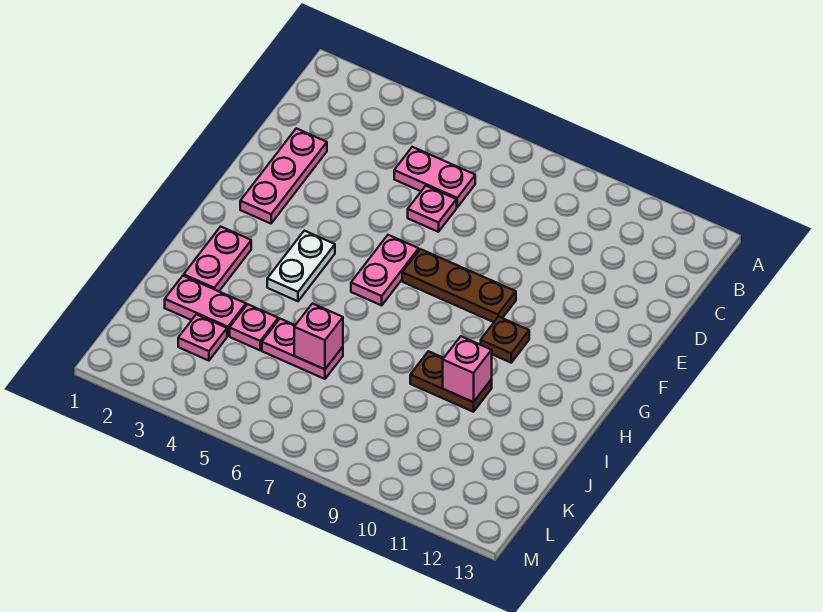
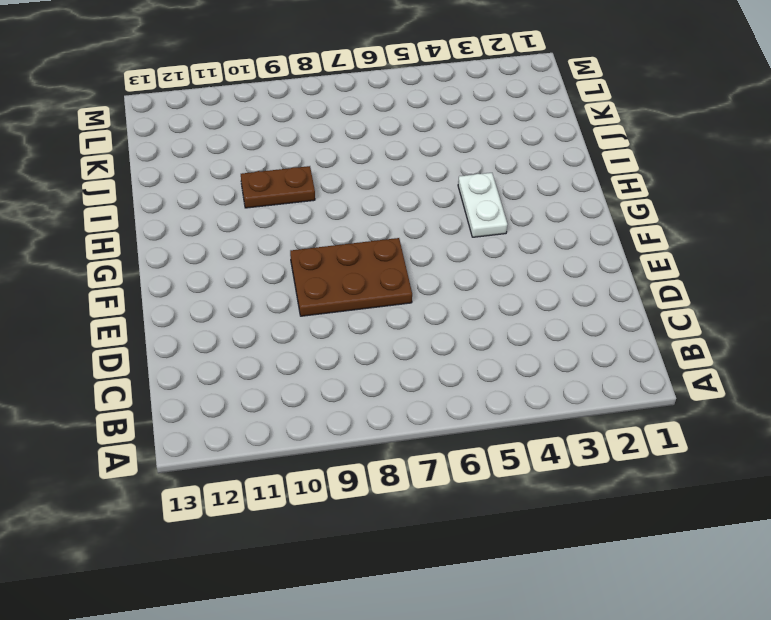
brown 2x3 plate [290,238,412,316] -> brown 1x3 plate [402,249,516,322]
none -> pink 1x2 plate [394,147,475,207]
none -> pink 1x3 plate [240,128,327,224]
none -> pink 1x1 plate [408,186,457,232]

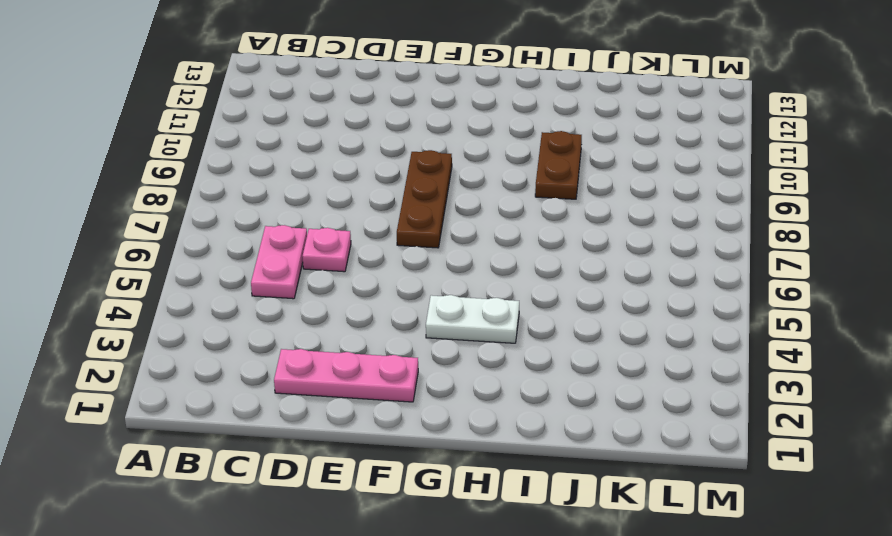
none -> pink 1x2 plate [351,235,419,305]
none -> brown 1x1 plate [481,317,529,363]
none -> pink 1x2 plate [184,227,251,291]

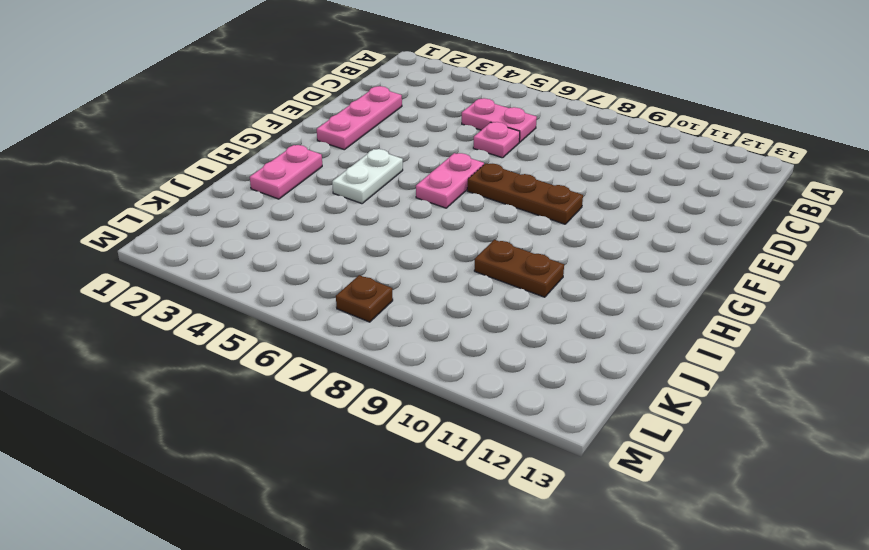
brown 1x1 plate [336,275,393,322] -> brown 1x1 plate moved to [481,317,529,363]
none -> pink 1x2 plate [165,276,246,336]
none -> pink 1x1 plate [230,304,278,350]
none -> pink 1x2 plate [262,319,343,379]

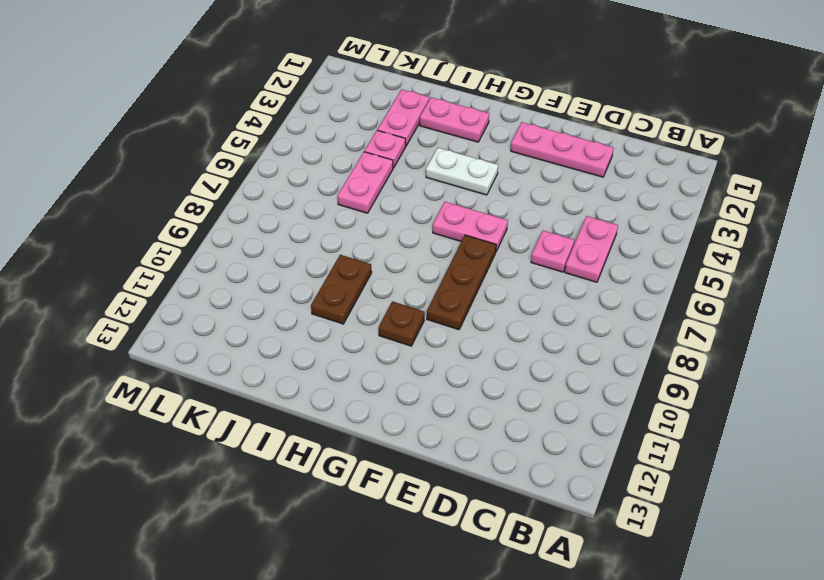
none -> pink 1x1 plate [178,314,227,361]
none -> pink 1x1 brick [443,336,492,402]
none -> pink 1x1 brick [294,304,343,369]

